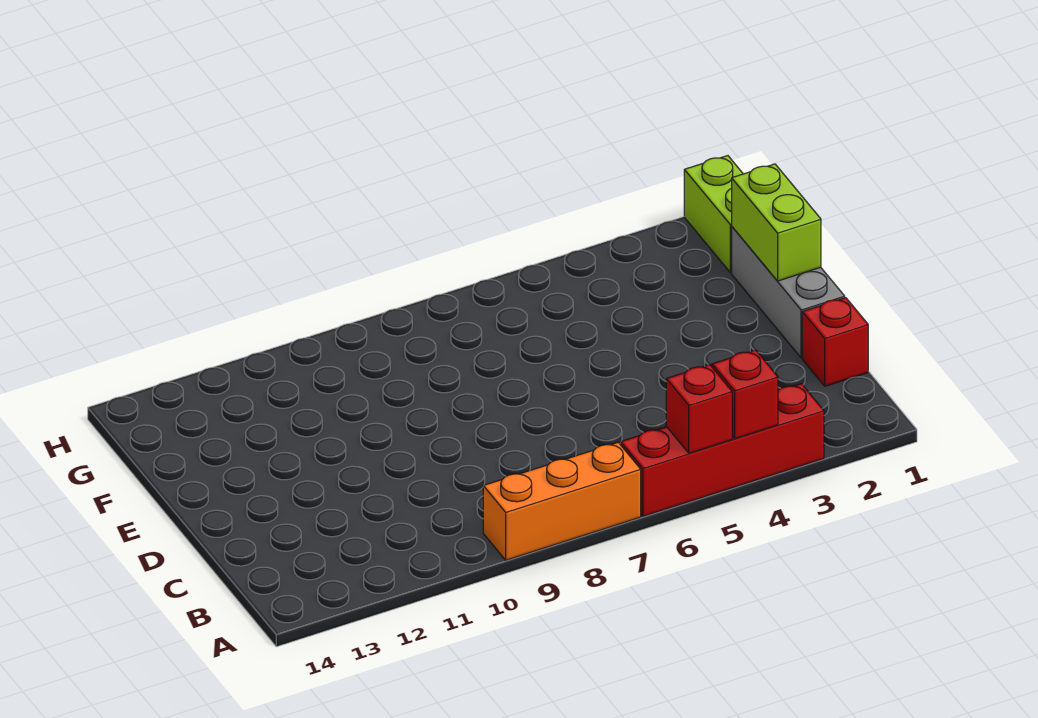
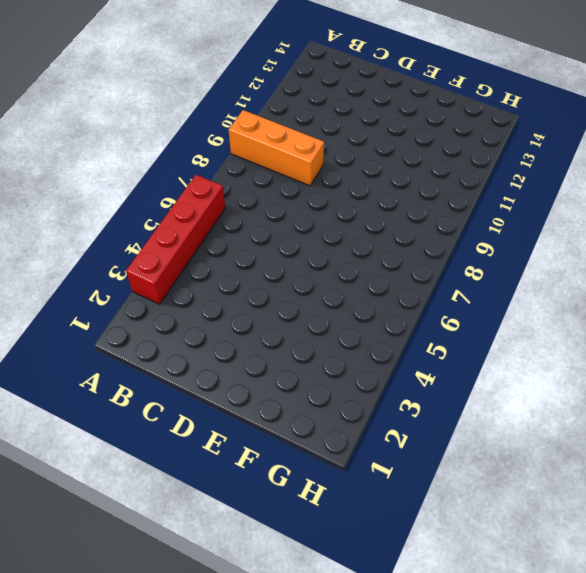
orange 1x3 brick [229,110,324,186] -> orange 1x3 brick turned to [483,442,641,560]
none -> red 1x1 brick [802,298,868,386]
none -> grey 1x3 brick [732,227,845,358]

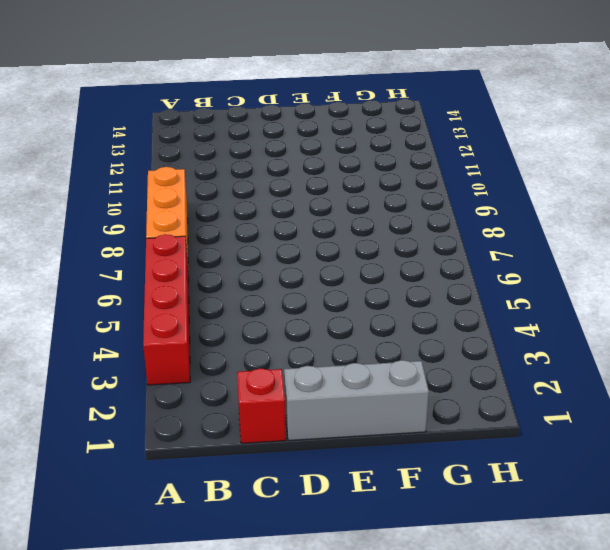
none -> lime 1x2 brick [684,156,743,273]
none -> red 1x1 brick [712,350,778,439]

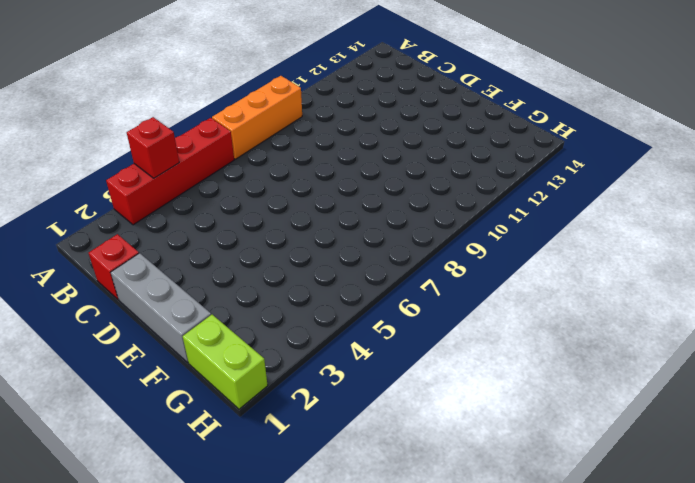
none -> red 1x1 brick [666,365,732,453]
none -> lime 1x2 brick [732,164,821,281]

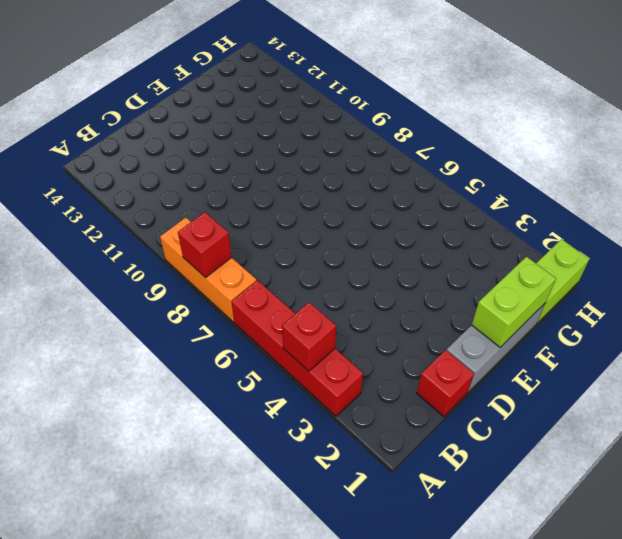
red 1x1 brick [178,212,232,278] -> red 1x1 brick moved to [666,365,732,453]

